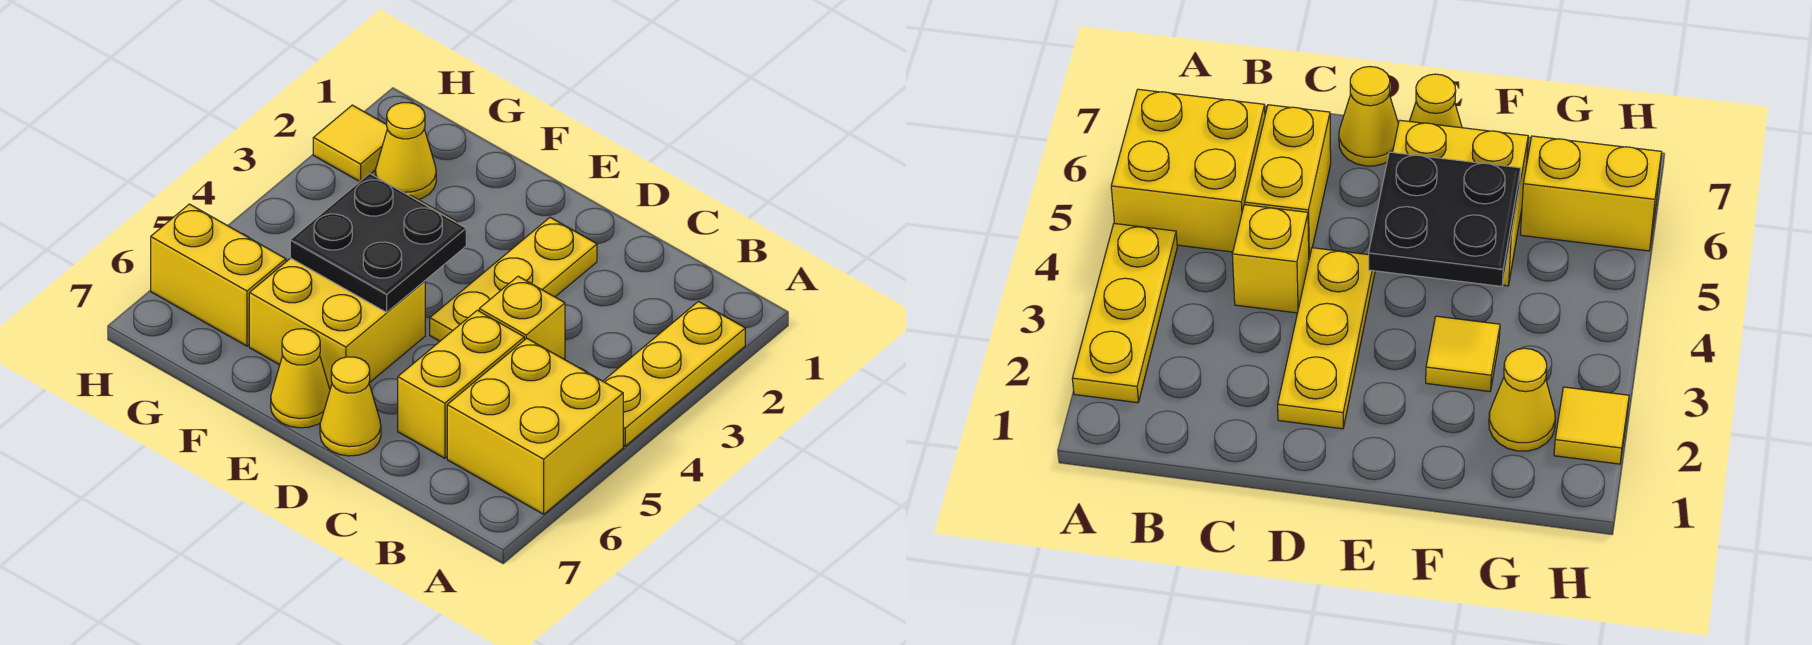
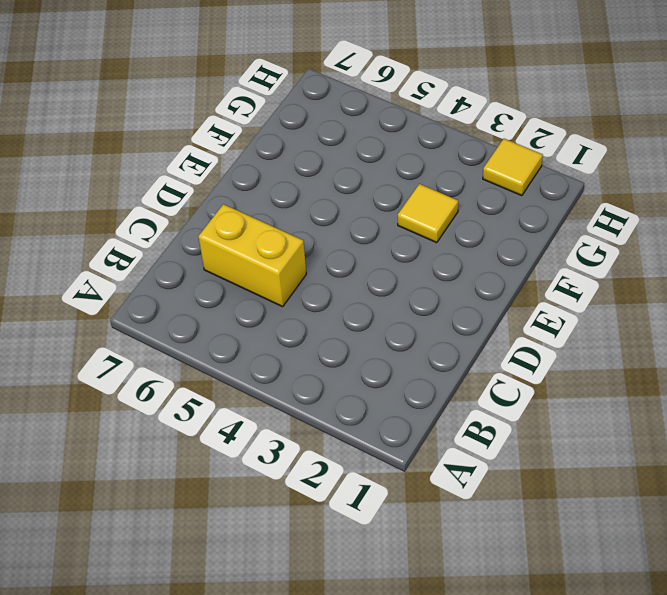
none -> yellow 1x3 plate [603,301,745,446]
none -> yellow 2x2 brick [447,338,623,514]
none -> yellow 1x1 brick [479,276,565,359]

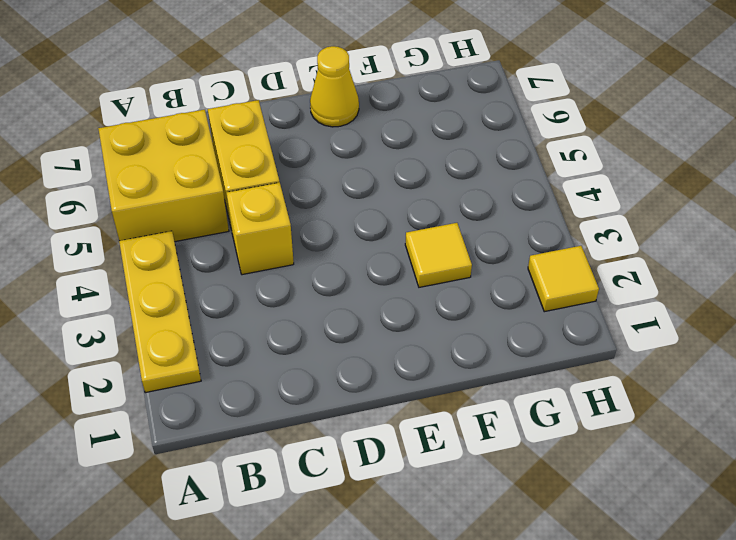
none -> yellow 1x3 plate [430,217,597,341]
none -> yellow 1x1 cone [320,357,381,456]
none -> yellow 2x2 brick [249,258,425,389]

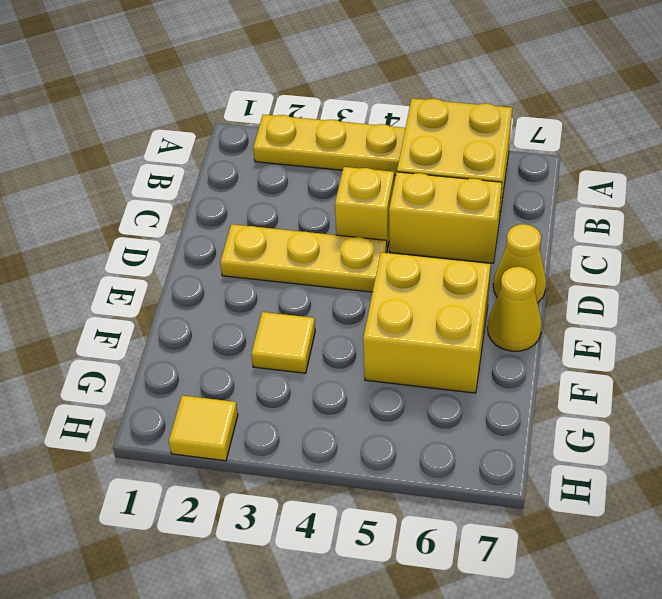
none -> yellow 1x1 cone [375,103,436,200]
none -> yellow 1x2 brick [151,204,286,346]
none -> black 2x2 plate [290,174,466,312]

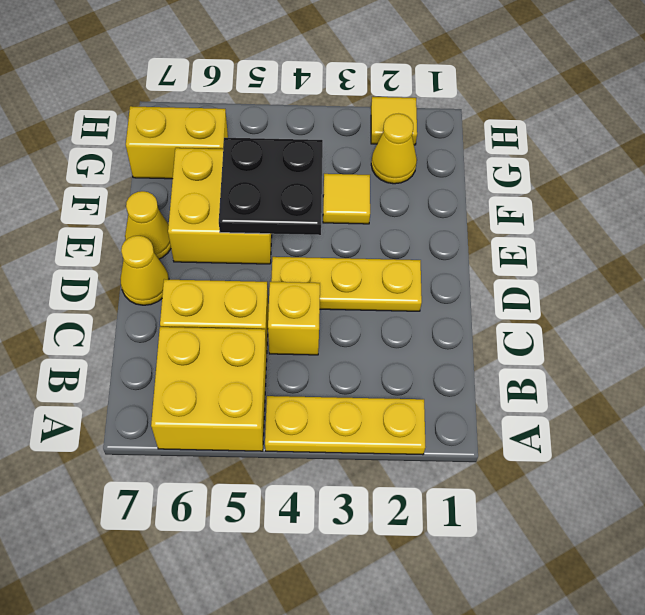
yellow 1x2 brick [126,106,228,179] -> yellow 1x2 brick turned to [151,204,286,346]

